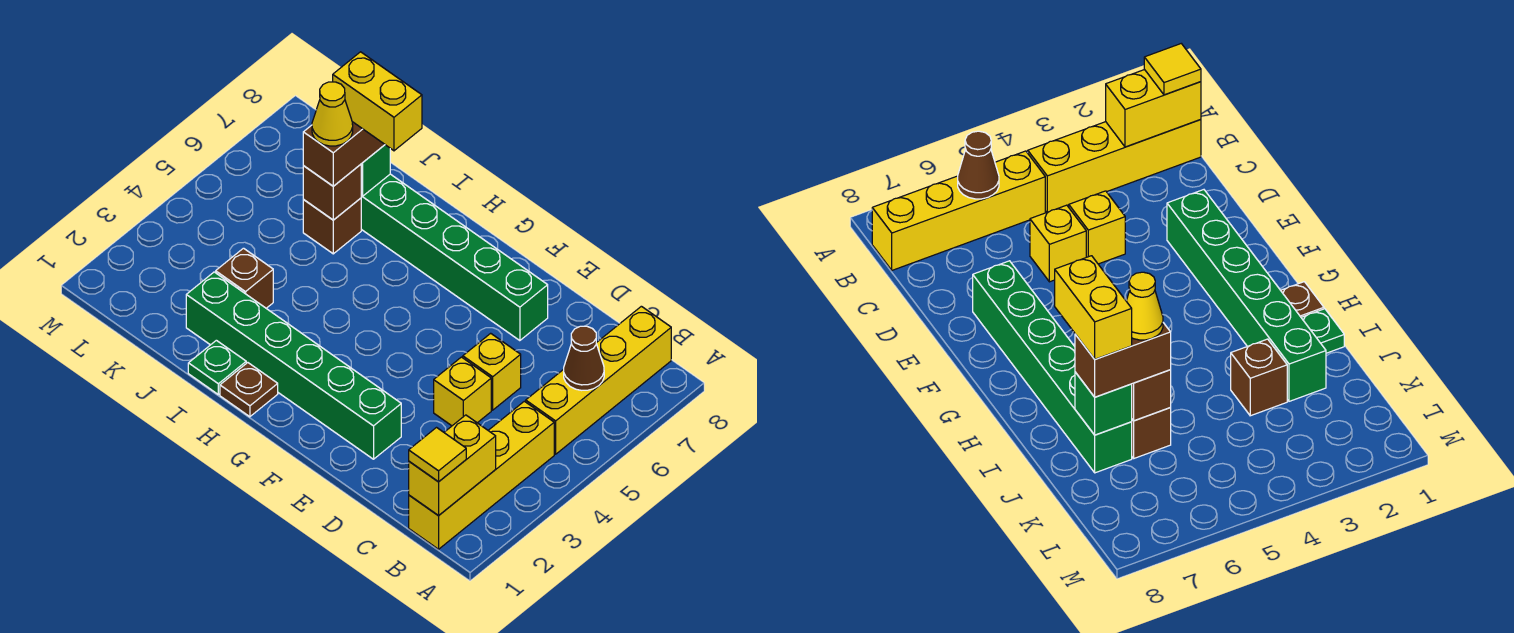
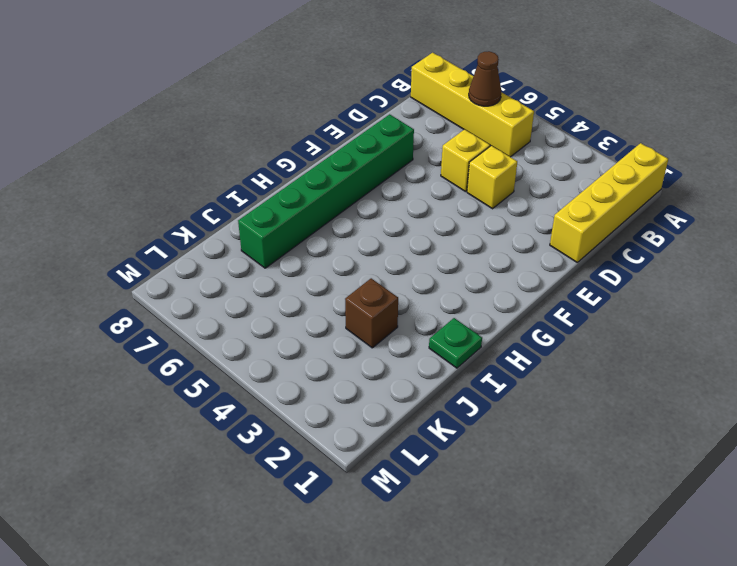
yellow 1x4 brick [550,143,668,262] -> yellow 1x4 brick turned to [409,401,554,549]
none -> green 1x6 brick [186,272,401,459]
none -> brown 1x1 plate [220,363,278,417]
none -> brown 1x1 brick [303,198,361,254]

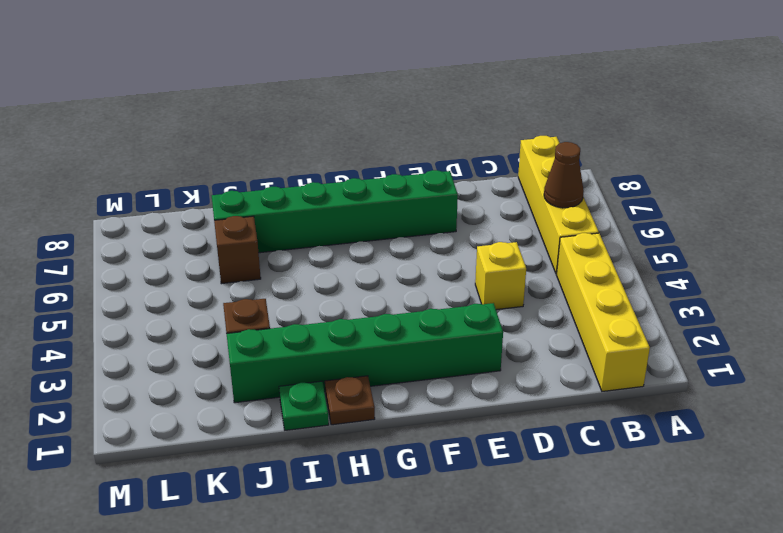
none -> yellow 1x1 brick [463,333,521,410]
none -> yellow 1x2 brick [409,415,496,516]
none -> brown 1x1 brick [303,164,361,220]

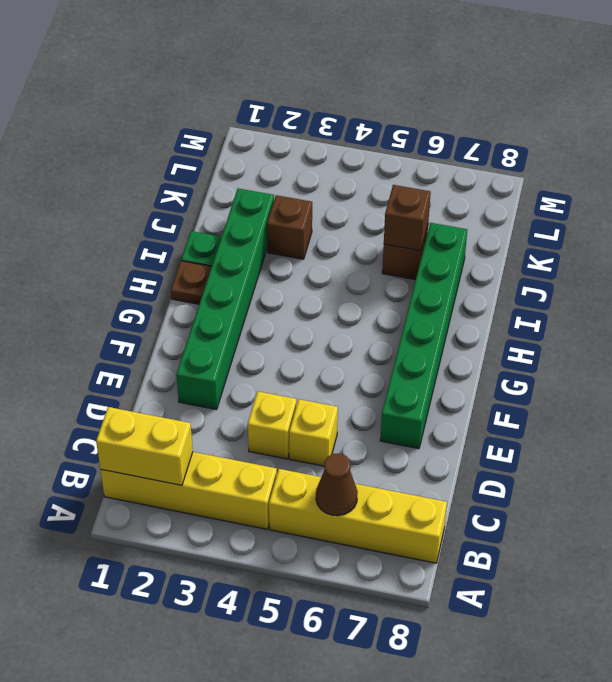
none -> green 1x1 brick [361,145,390,196]
none -> yellow 1x1 tile [409,428,466,482]
none -> brown 1x2 brick [303,122,385,186]

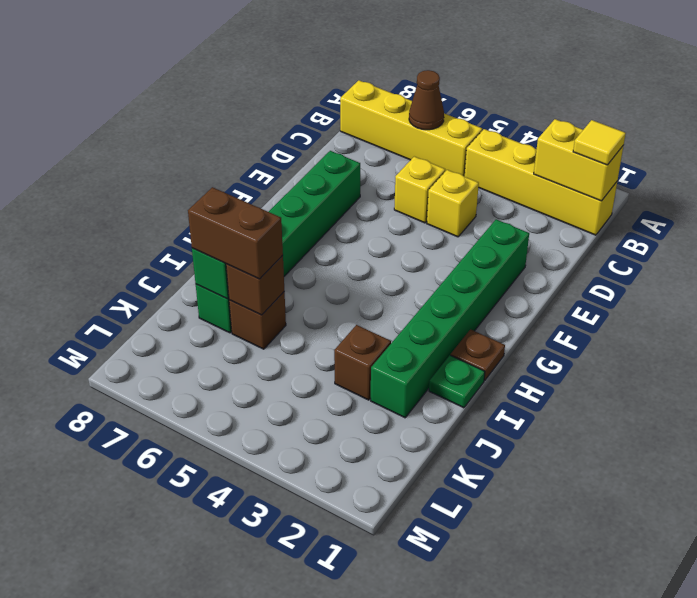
none -> yellow 1x2 brick [333,52,422,151]
none -> yellow 1x1 cone [312,82,353,146]

